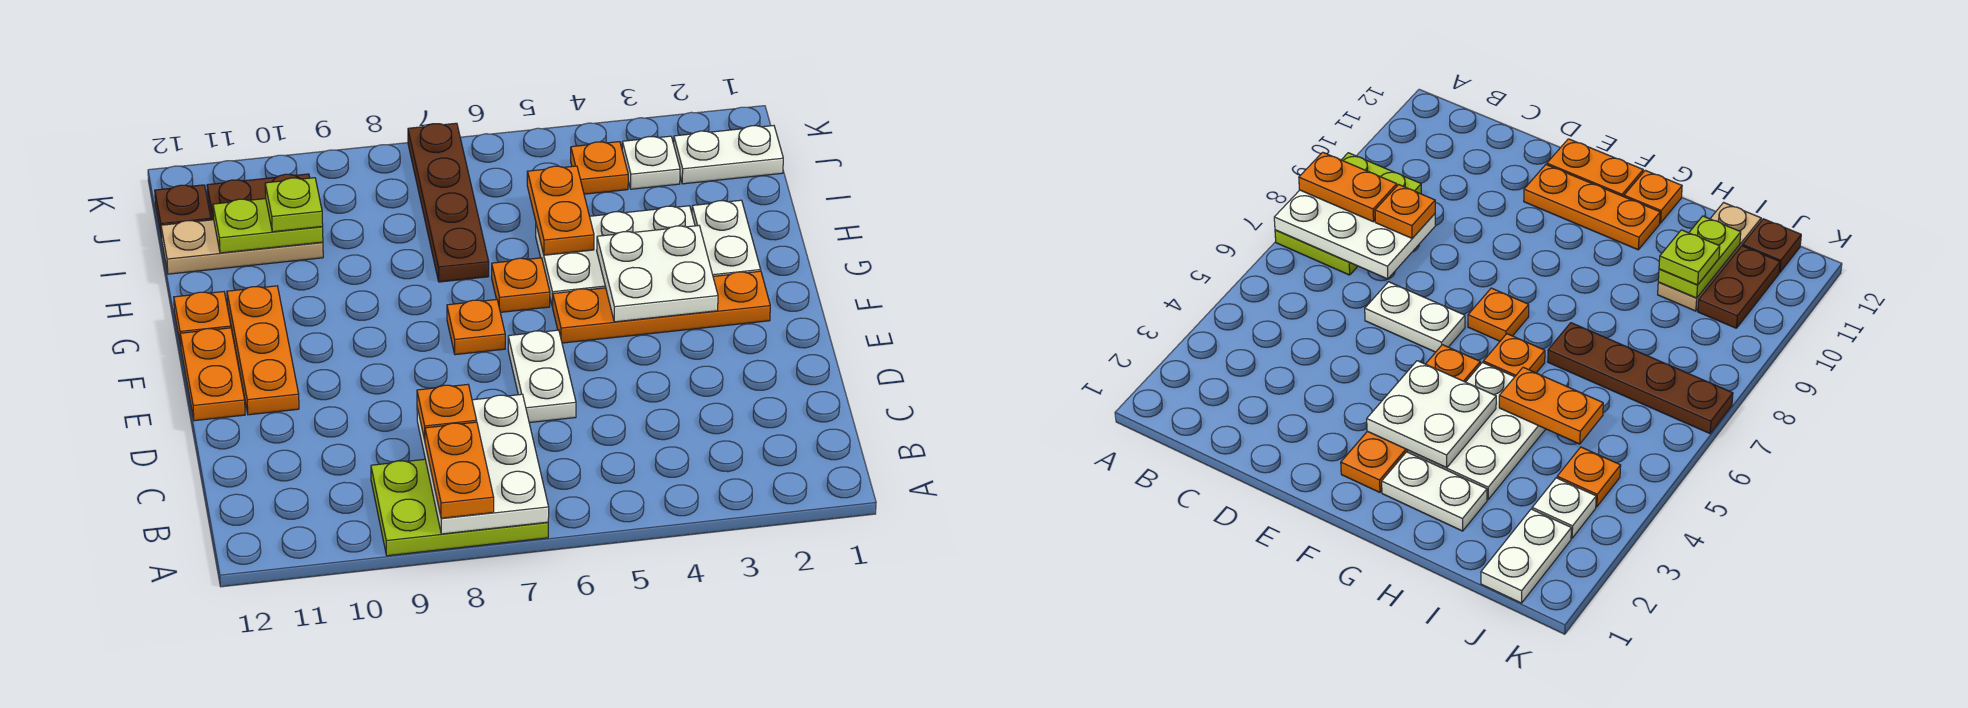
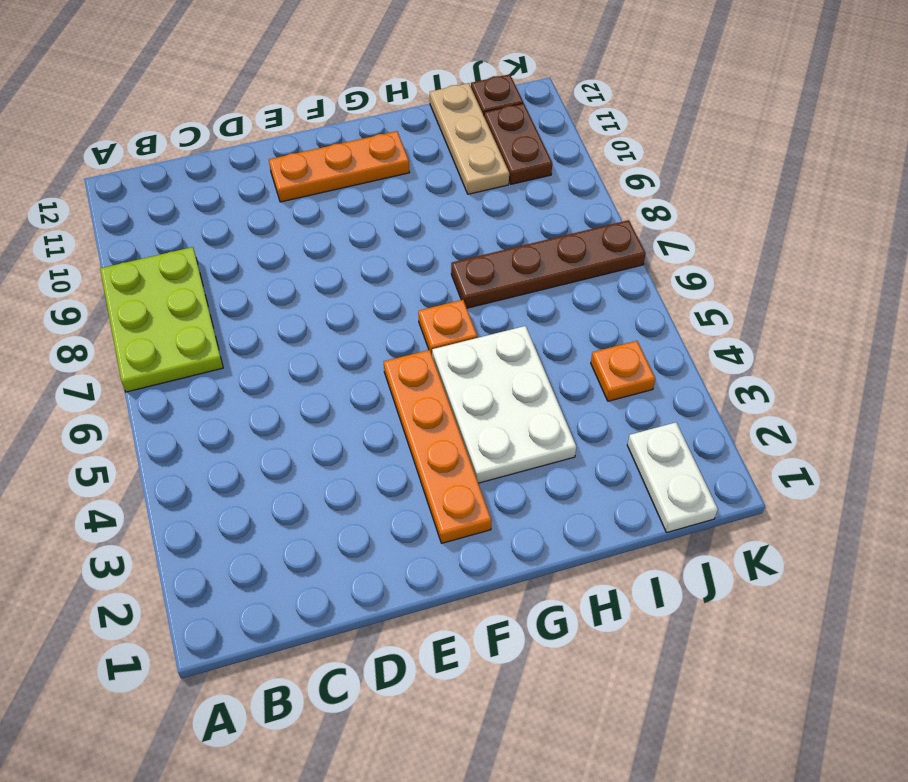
none -> white 1x2 plate [508,330,576,423]
none -> orange 1x2 plate [180,328,245,421]
none -> orange 1x1 plate [447,299,505,355]

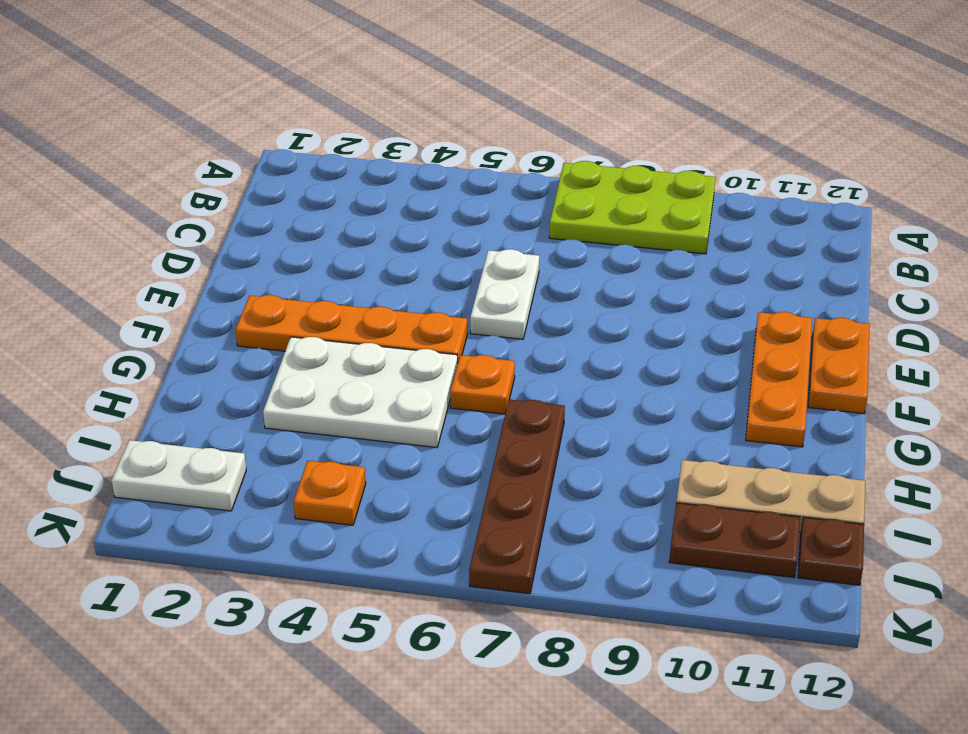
none -> orange 1x1 plate [447,299,505,355]
none -> white 1x2 plate [692,200,761,276]
none -> orange 1x1 plate [174,292,231,346]

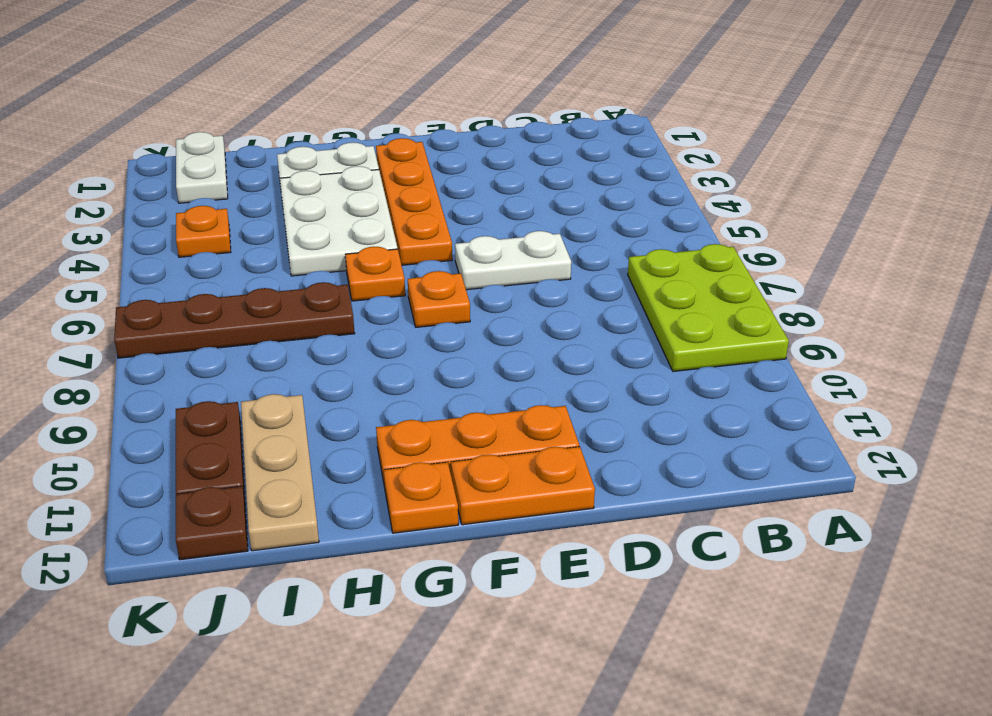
none -> white 1x1 plate [622,136,680,189]
none -> white 2x3 plate [417,394,549,534]
none -> white 2x2 plate [597,226,718,322]

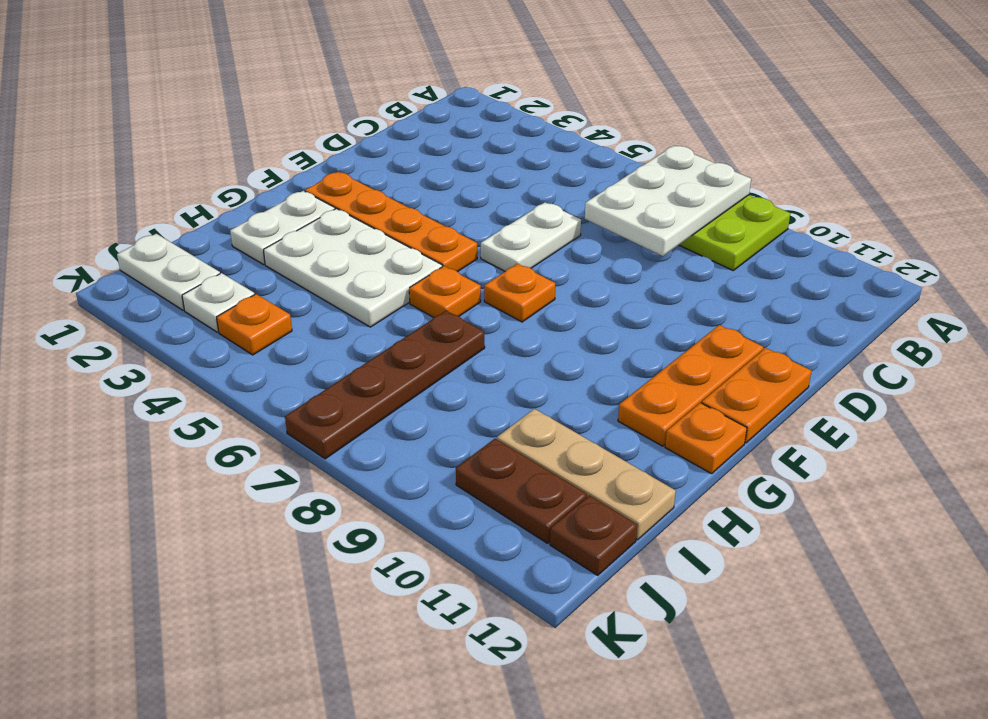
none -> white 2x2 plate [597,226,718,322]
none -> orange 1x2 plate [527,166,594,255]
none -> lime 1x2 plate [213,199,323,253]

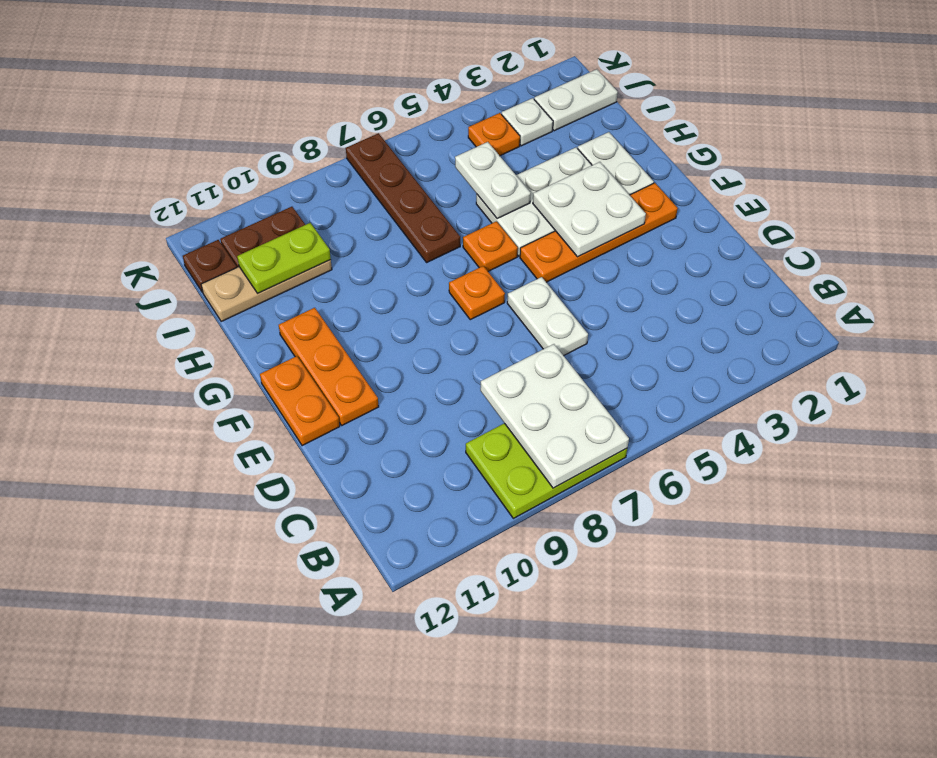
white 1x2 plate [455,142,531,219] -> orange 1x2 plate [527,166,594,255]
none -> orange 1x1 plate [174,292,231,346]
none -> orange 1x2 plate [425,422,494,518]
none -> orange 1x1 plate [417,384,477,440]

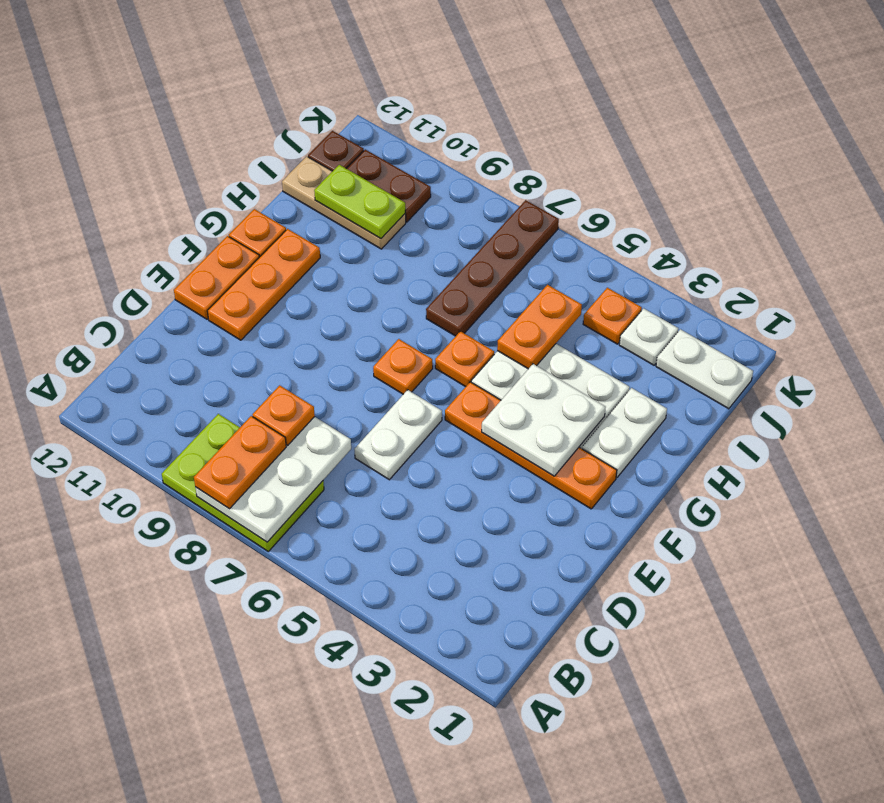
none -> lime 1x1 plate [265,178,323,232]

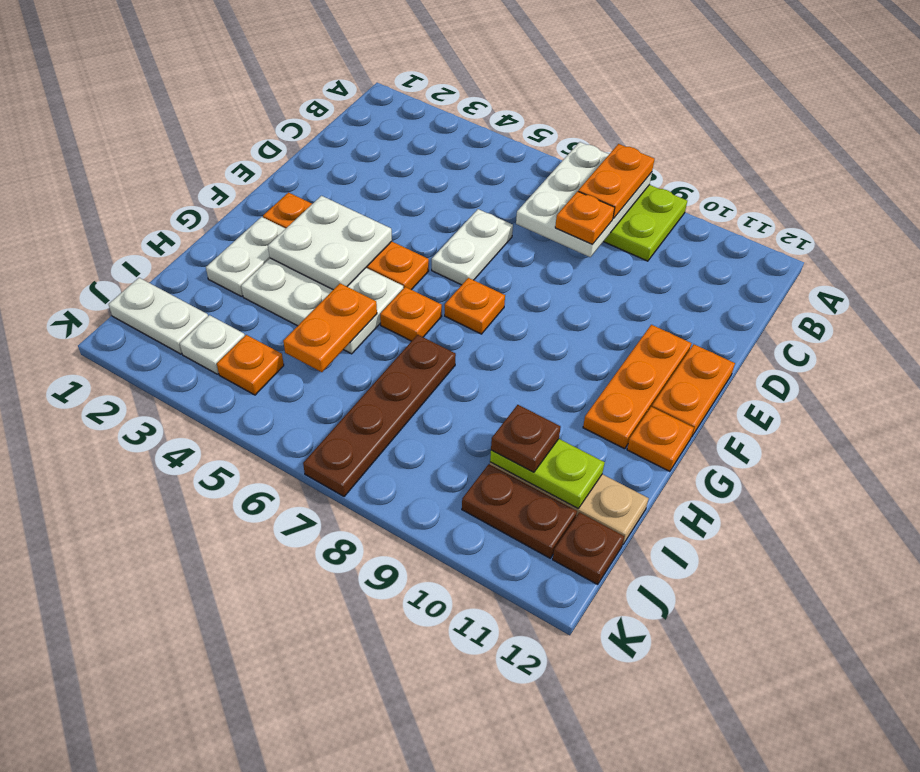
brown 1x1 plate [491,405,561,472] -> lime 1x1 plate [265,178,323,232]

